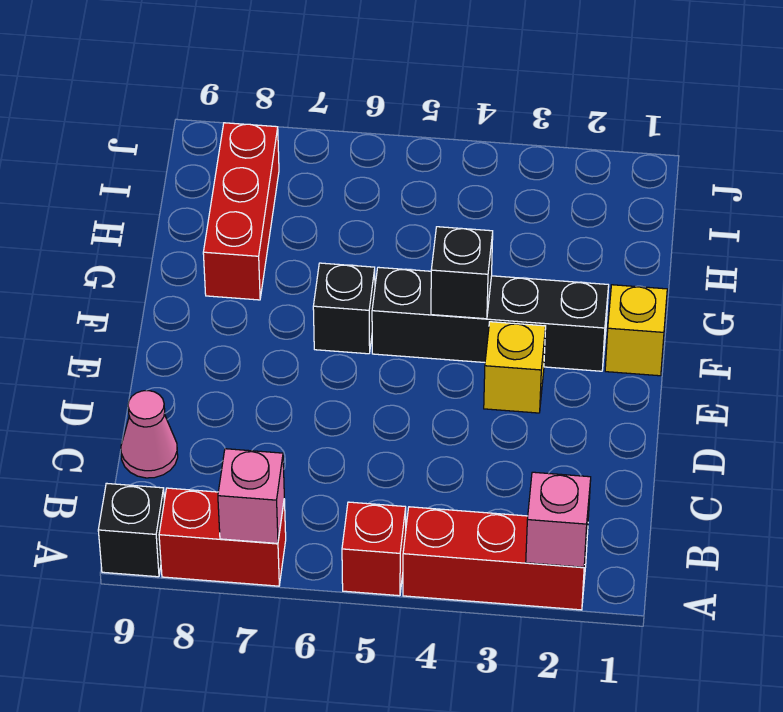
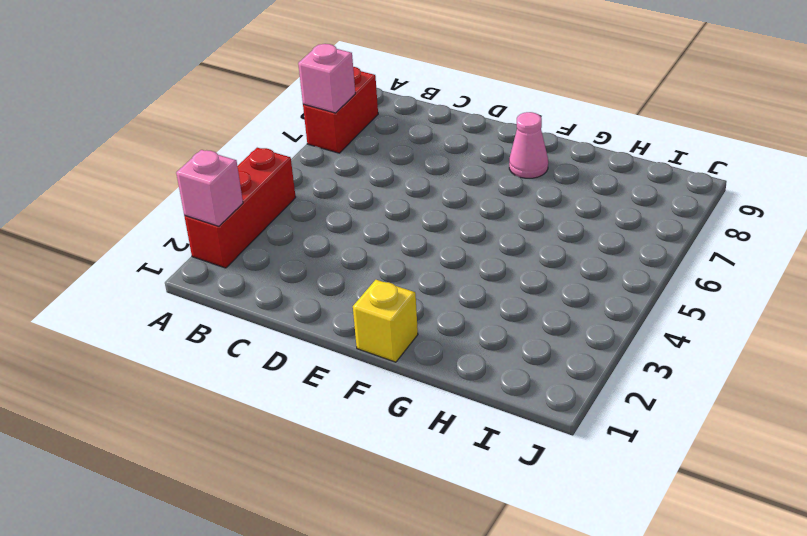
pink 1x1 cone [509,112,548,178] -> pink 1x1 cone moved to [121,391,178,478]
none -> red 1x1 brick [342,502,406,596]
none -> black 1x1 brick [98,483,164,577]
none -> yellow 1x1 brick [484,322,546,413]

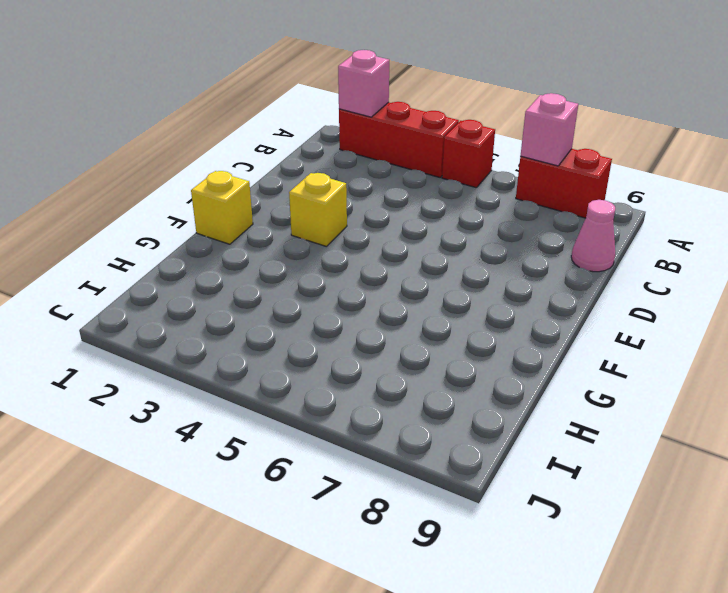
none -> black 1x1 brick [98,483,164,577]
none -> black 1x4 brick [372,267,609,371]
none -> black 1x1 brick [313,263,375,354]

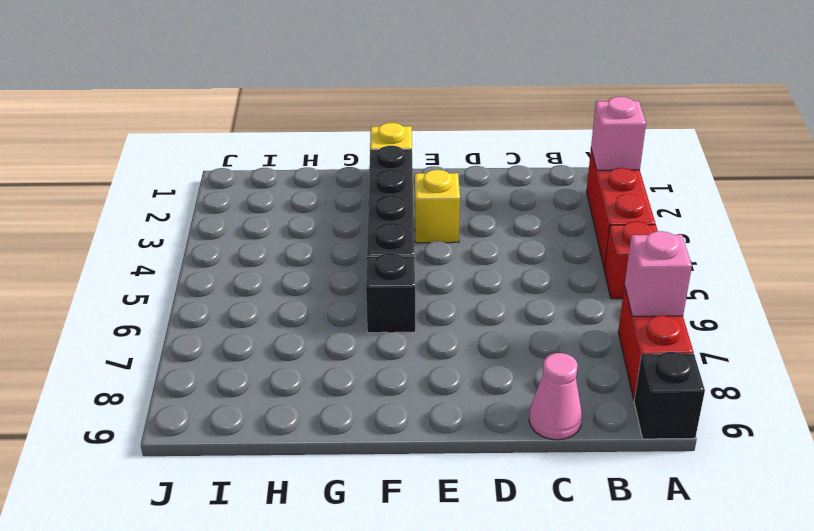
none -> red 1x3 brick [203,123,279,300]
none -> black 1x1 brick [431,227,493,319]

